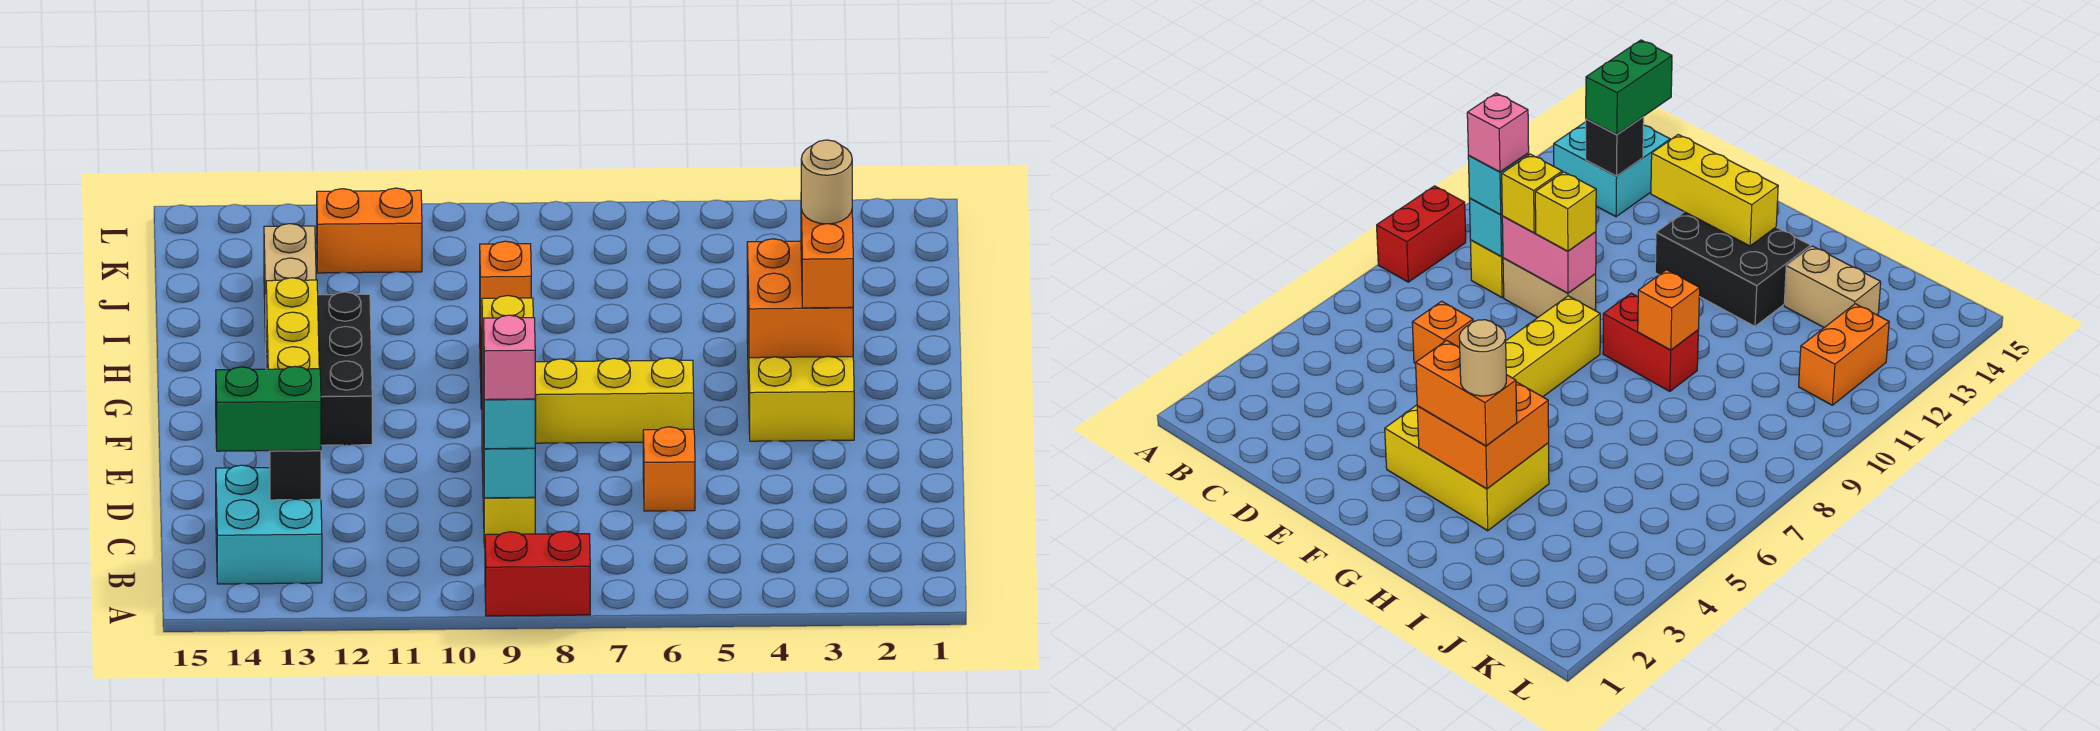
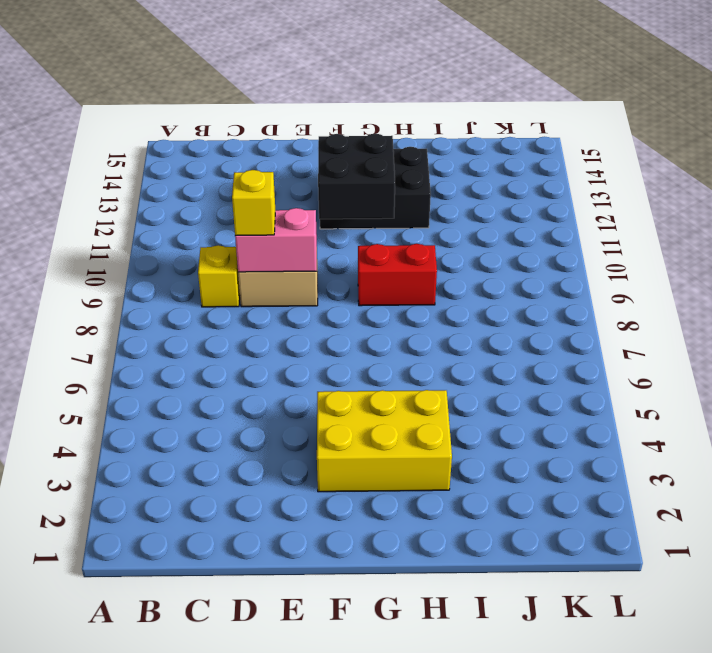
black 2x2 brick [318,134,395,219] -> none
none -> red 1x2 brick [485,531,590,616]
none -> cyan 2x2 brick [216,465,322,584]
none -> orange 1x1 brick [643,427,695,511]

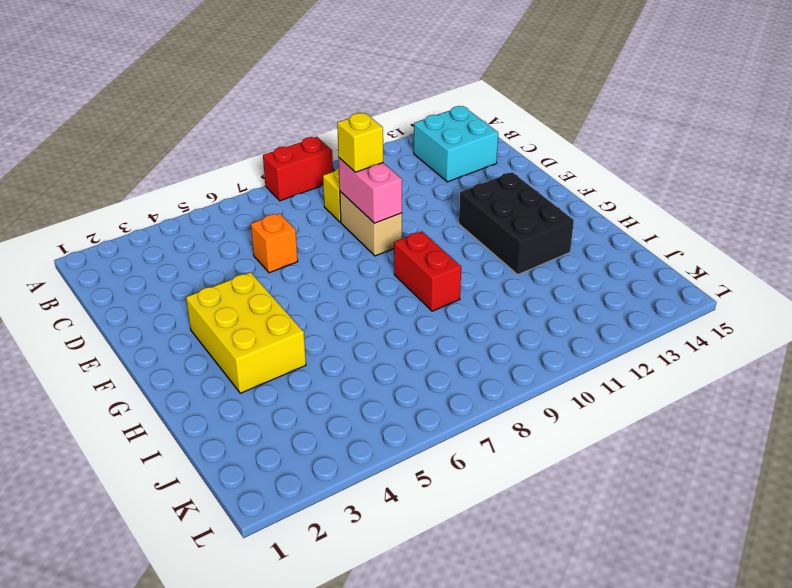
none -> yellow 1x3 brick [535,358,694,443]
none -> tan 1x2 brick [264,224,316,342]
none -> orange 1x2 brick [317,188,422,273]

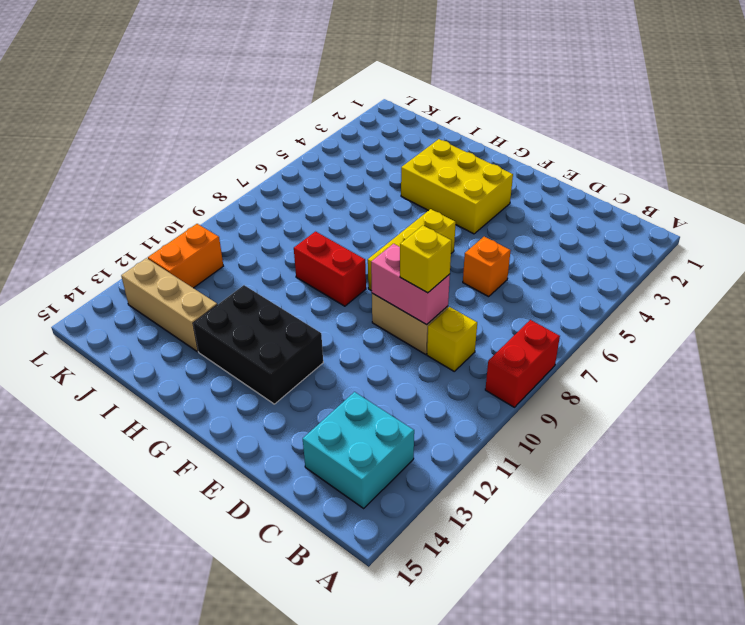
tan 1x3 brick [121,258,217,352] -> tan 1x2 brick [264,224,316,342]
none -> cyan 1x1 brick [483,448,535,498]
none -> black 1x1 brick [269,450,321,500]
none -> yellow 1x3 brick [266,278,319,369]

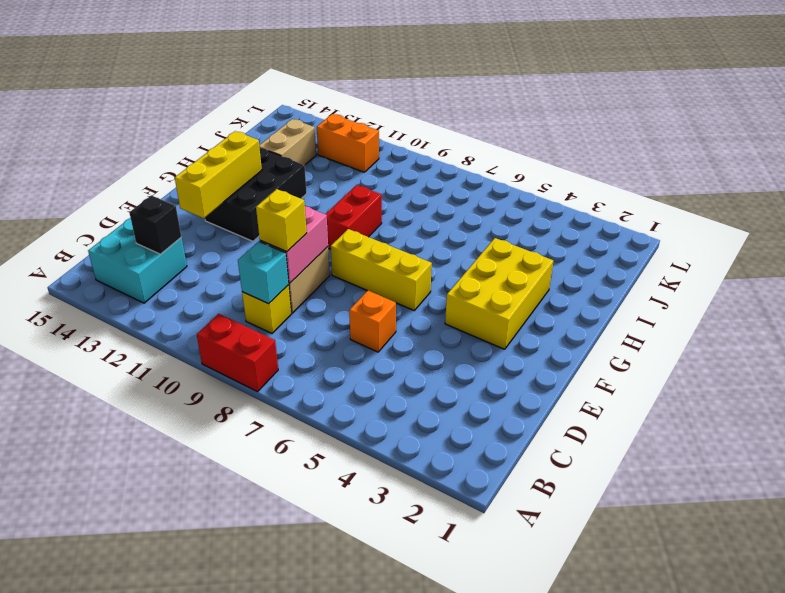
none -> orange 2x2 brick [747,239,853,358]
none -> orange 1x1 brick [480,241,531,326]
none -> cyan 1x1 brick [483,399,535,449]

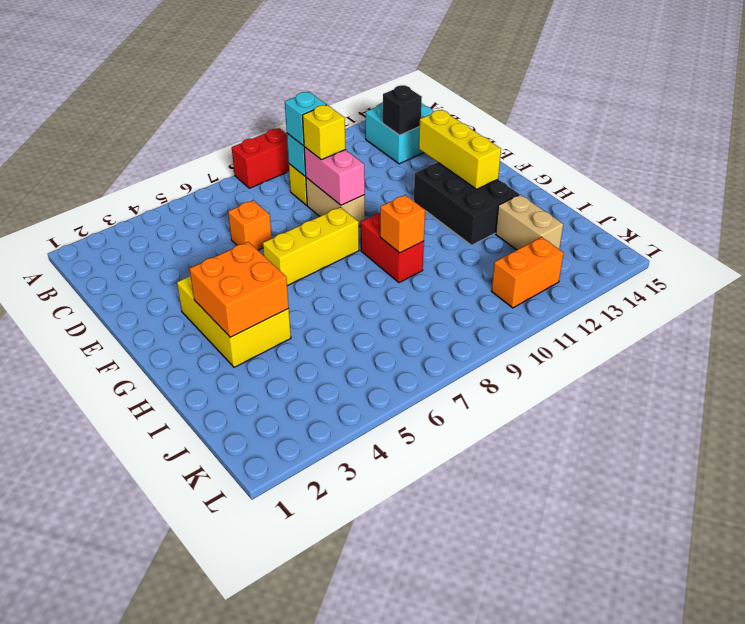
none -> green 1x2 brick [216,366,321,451]
none -> yellow 1x1 brick [482,295,533,369]
none -> orange 1x2 brick [801,209,853,308]

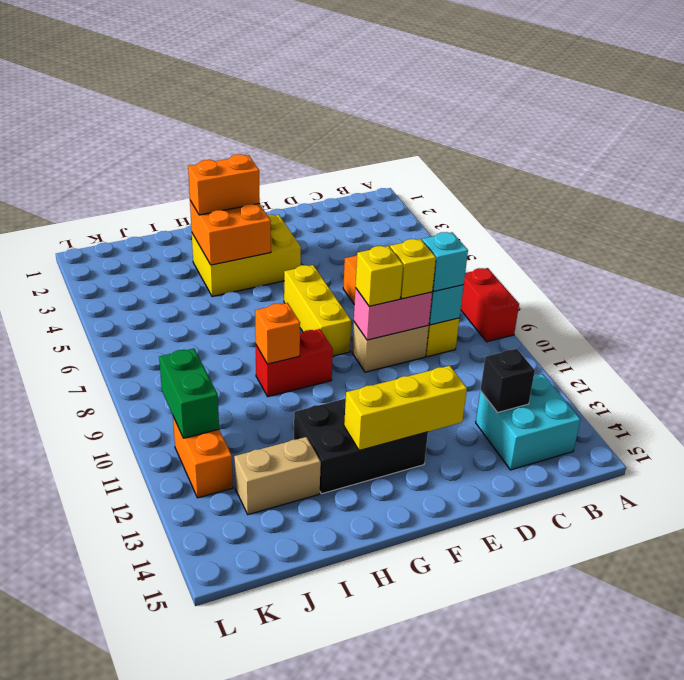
green 1x2 brick [159,349,219,438] -> green 1x2 brick moved to [216,366,321,451]
none -> pink 1x1 brick [483,315,535,400]
none -> tan 1x1 round brick [801,140,852,224]

